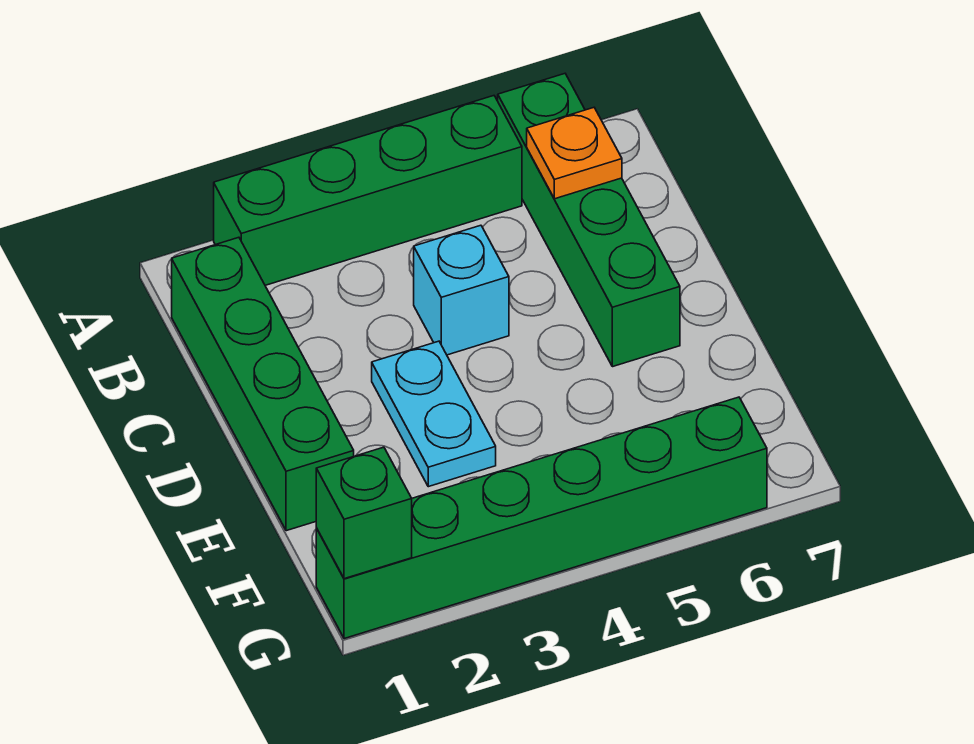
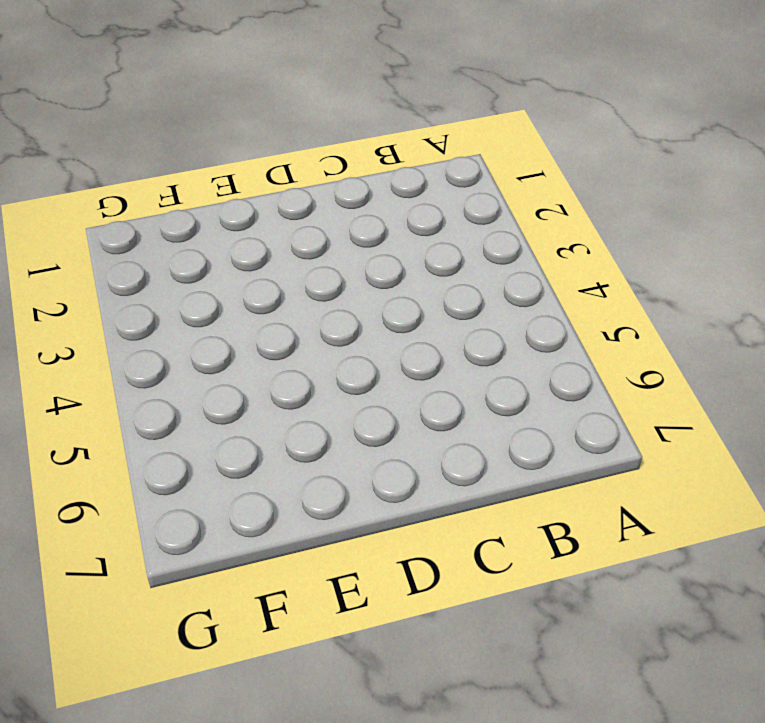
none -> green 1x4 brick [214,96,522,285]
none -> green 1x4 brick [498,74,680,367]

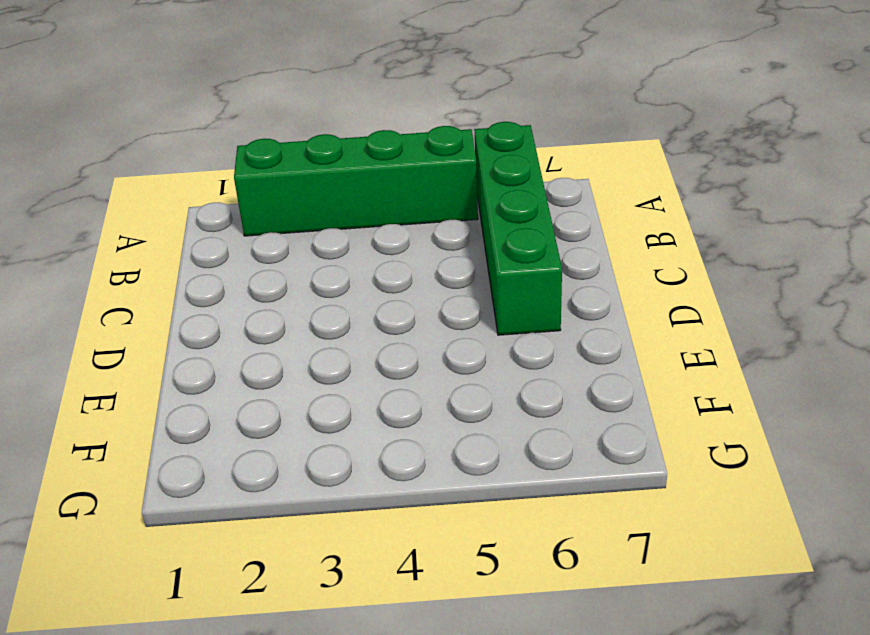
none -> green 1x4 brick [172,237,354,531]
none -> cyan 1x1 brick [414,225,509,355]

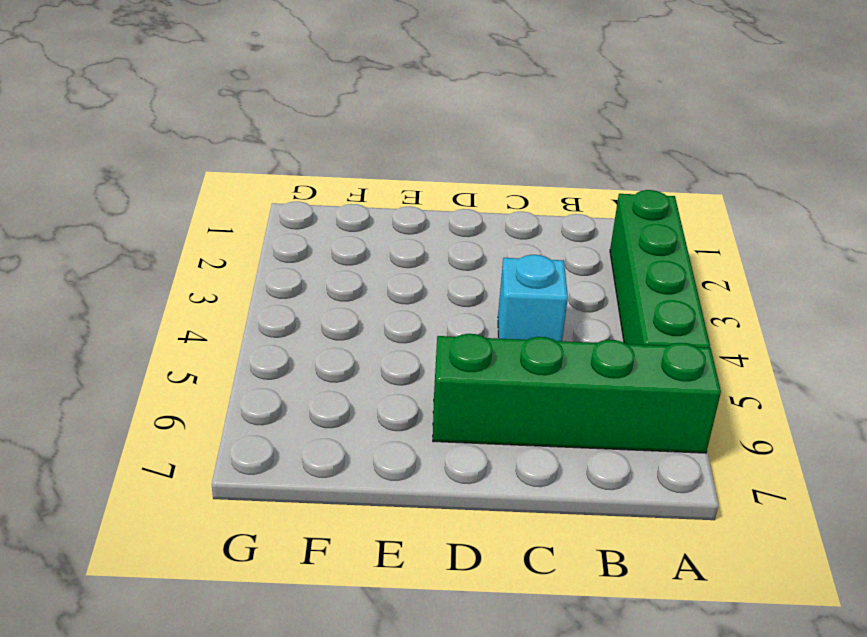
none -> green 1x4 brick [172,237,354,531]
none -> cyan 1x2 plate [372,341,496,487]

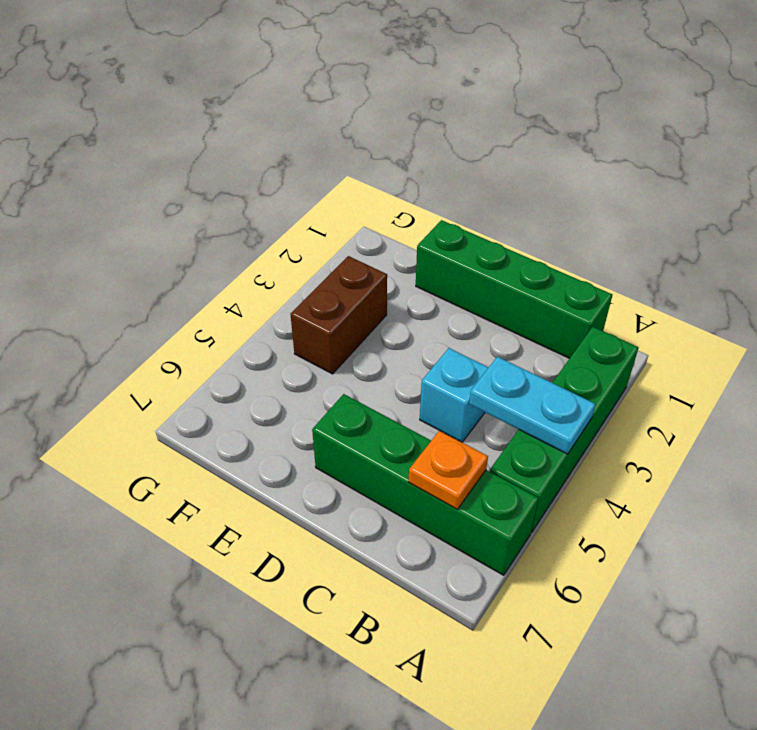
cyan 1x2 plate [469,357,596,454] -> cyan 1x2 plate moved to [372,341,496,487]
brown 1x2 brick [290,256,387,374] -> none
none -> green 1x6 brick [316,397,767,639]
none -> green 1x1 brick [316,447,412,579]

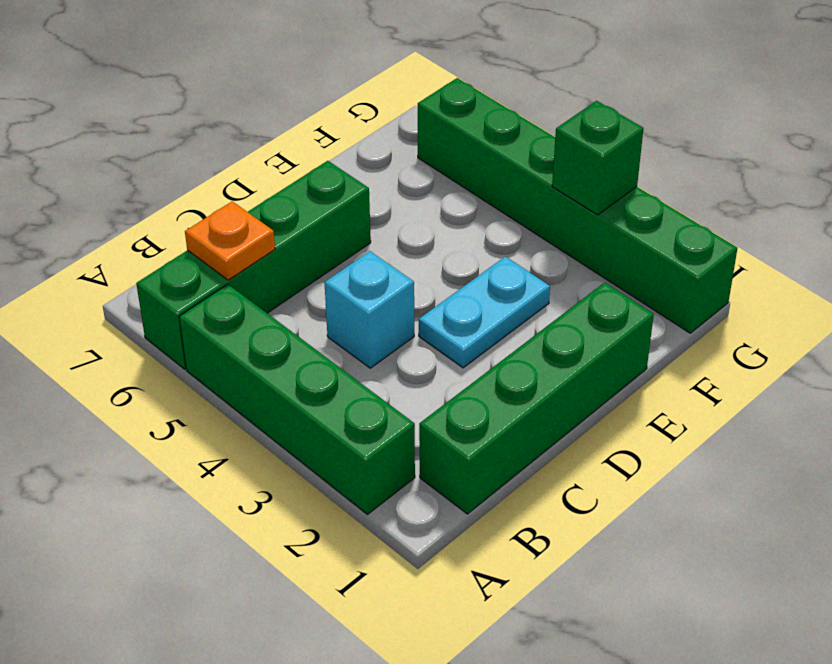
green 1x1 brick [552,101,644,215] -> green 1x1 brick moved to [316,447,412,579]

